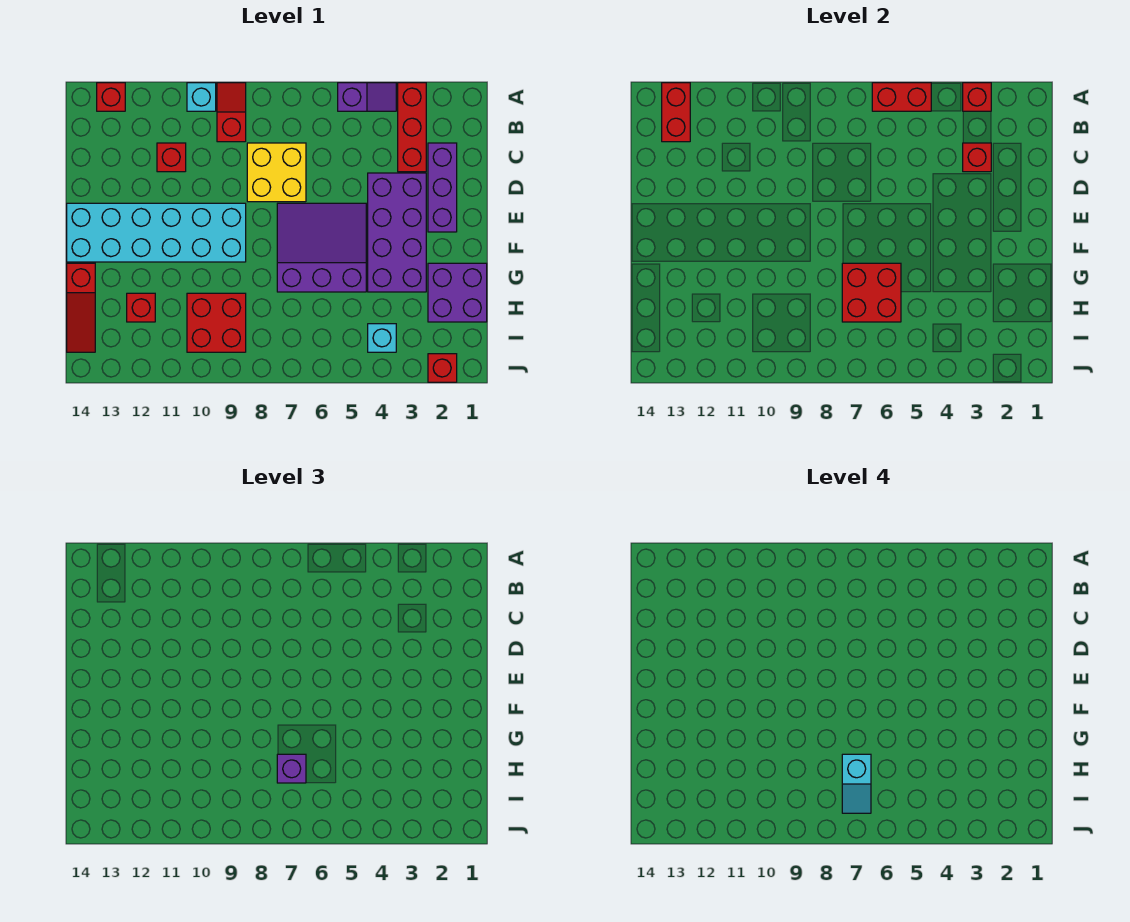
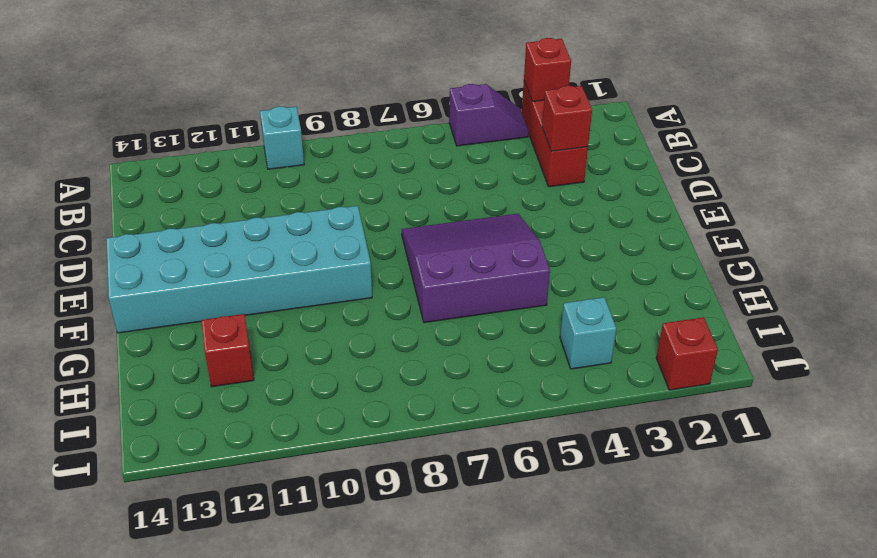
none -> red 1x2 slope [217,83,246,142]
none -> red 1x1 brick [97,83,125,111]
none -> purple 1x3 brick [428,143,457,232]

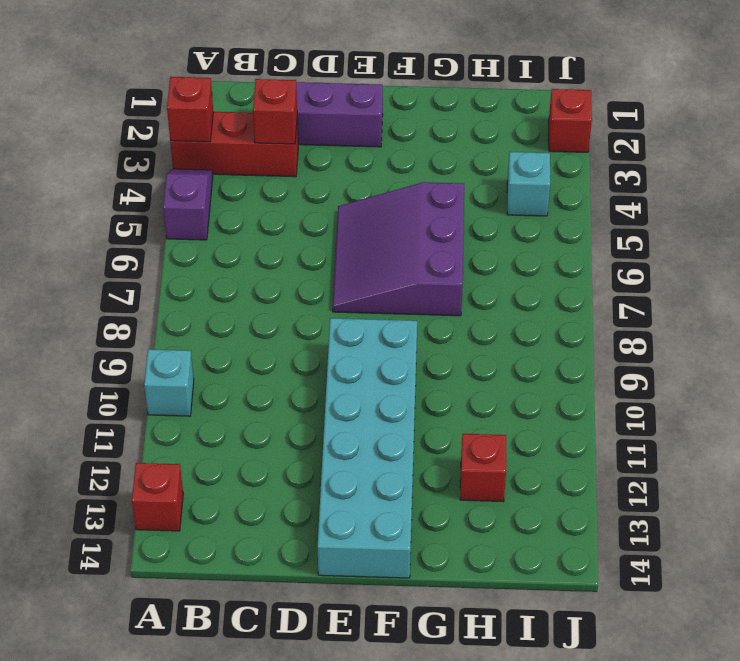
none -> red 1x2 slope [217,83,246,142]
none -> yellow 2x2 brick [247,143,306,202]
none -> red 1x1 brick [157,143,186,172]

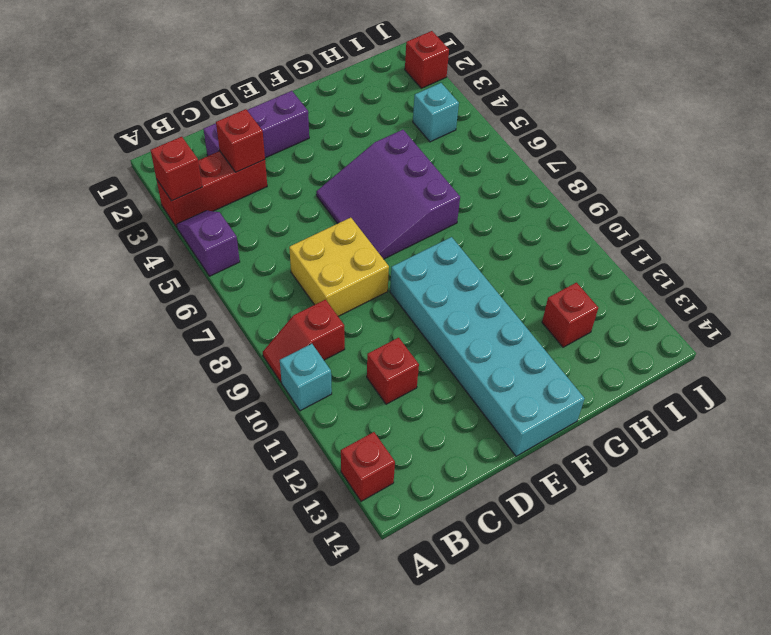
none -> purple 2x4 brick [368,173,426,292]
none -> purple 2x2 brick [428,263,487,322]
none -> red 1x3 slope [67,263,95,352]

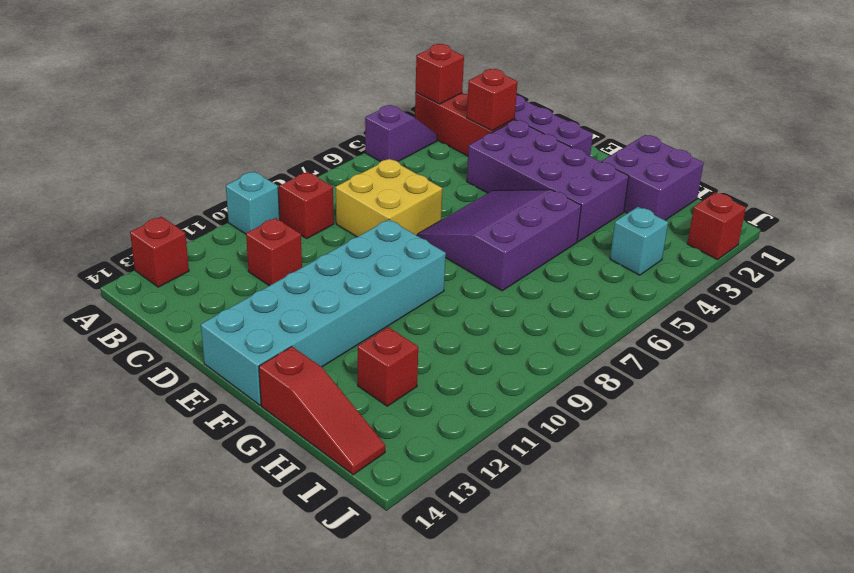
none -> red 2x2 brick [187,293,246,352]
none -> red 1x2 brick [872,83,931,111]
none -> red 1x2 brick [662,83,690,142]

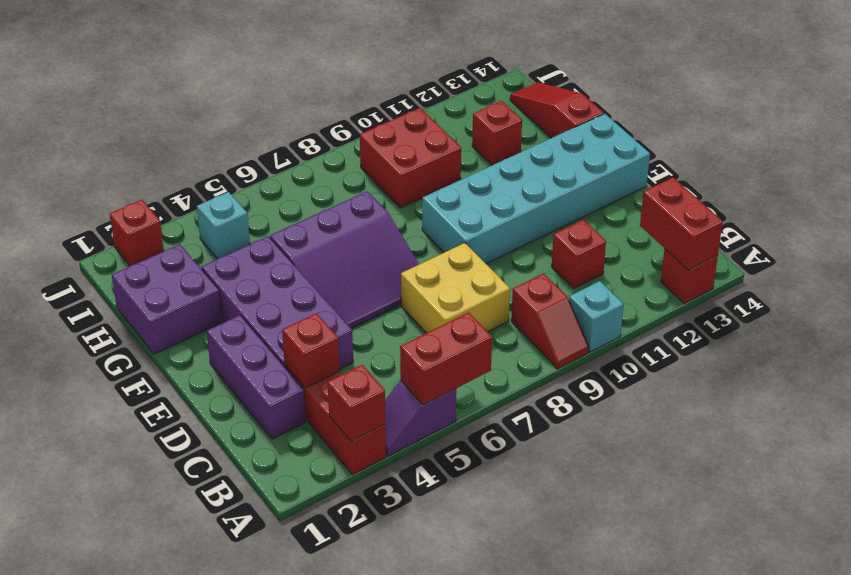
none -> red 2x2 brick [842,263,901,322]
none -> purple 1x1 brick [277,754,306,783]
none -> cyan 1x2 slope [842,754,871,813]

